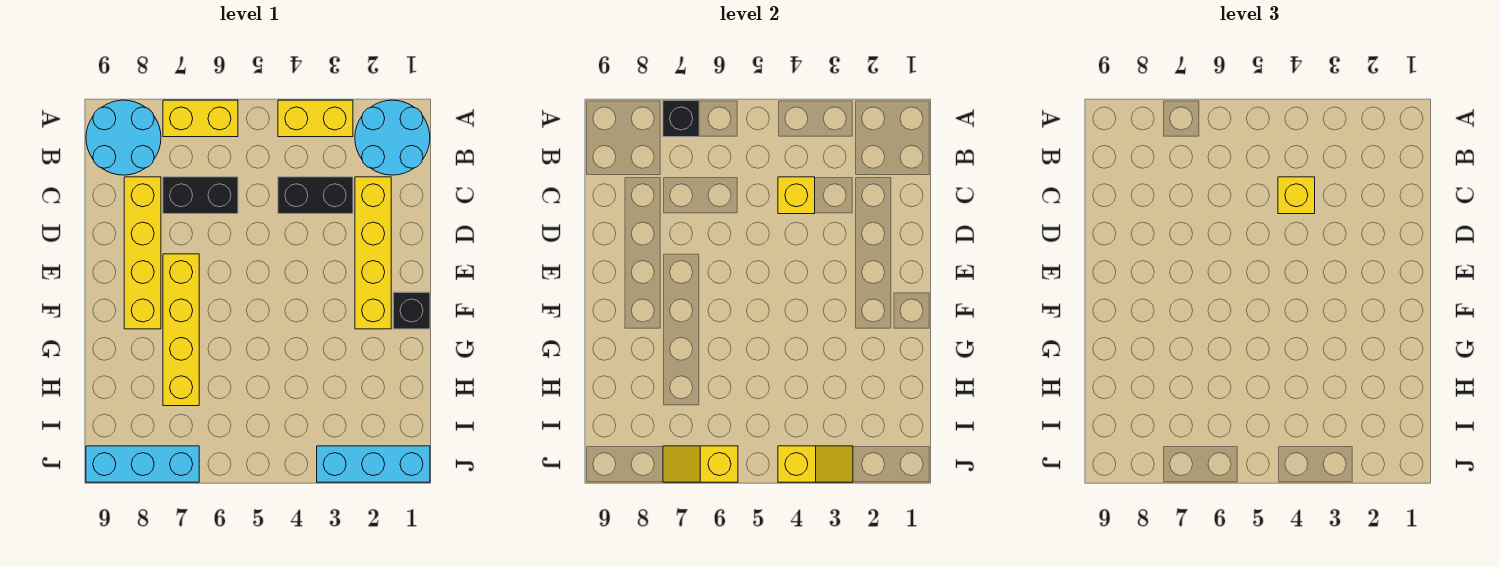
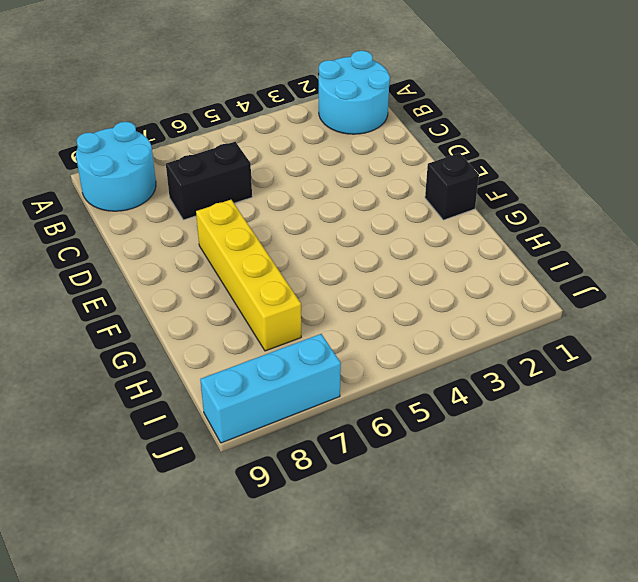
none -> yellow 1x2 brick [278,100,353,137]
none -> yellow 1x2 brick [163,100,238,137]
none -> yellow 1x4 brick [355,177,391,329]

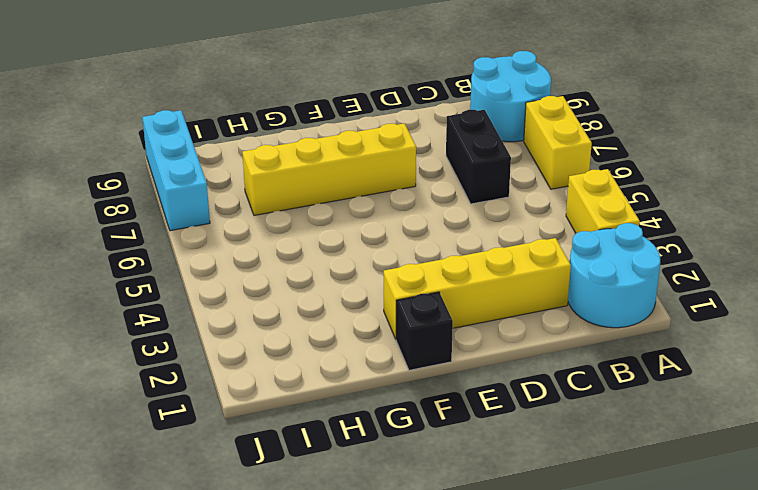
none -> black 1x2 brick [278,177,353,214]
none -> yellow 1x4 brick [124,177,161,329]
none -> cyan 1x3 brick [317,446,430,482]

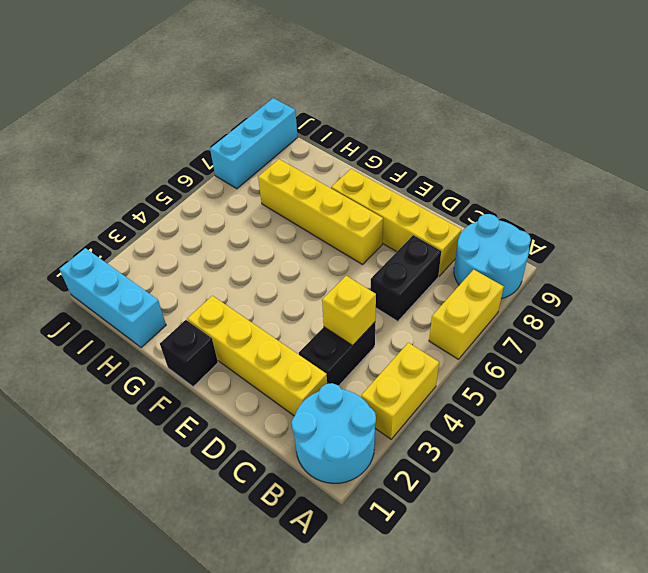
cyan 1x3 brick [60,248,166,348] -> cyan 1x3 brick turned to [317,446,430,482]
none -> black 1x1 brick [663,100,699,137]
none -> yellow 1x2 slope [778,446,853,482]
none -> yellow 1x2 slope [663,446,738,482]

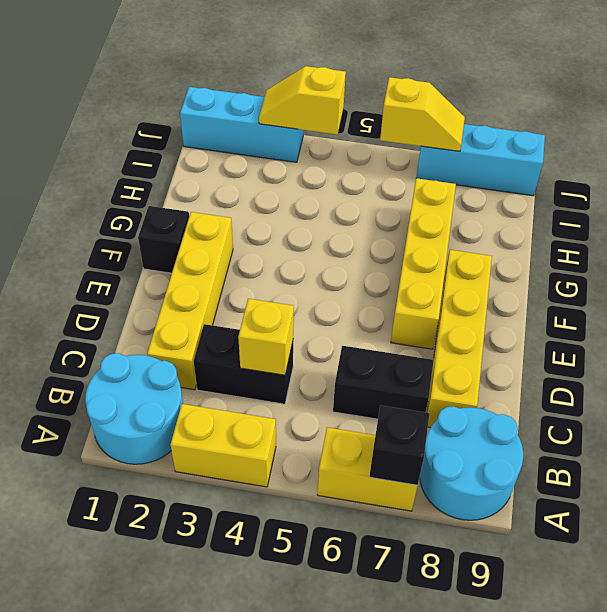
none -> yellow 1x1 brick [1278,177,1315,214]

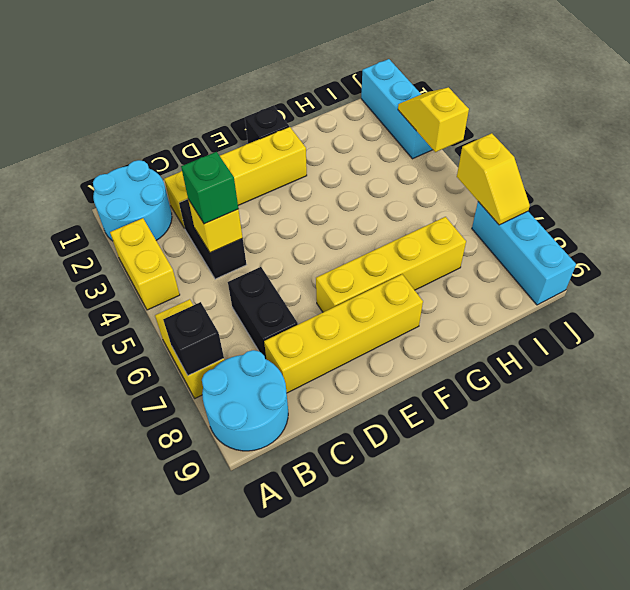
green 1x1 brick [181,152,238,224] -> yellow 1x1 brick [1278,177,1315,214]

